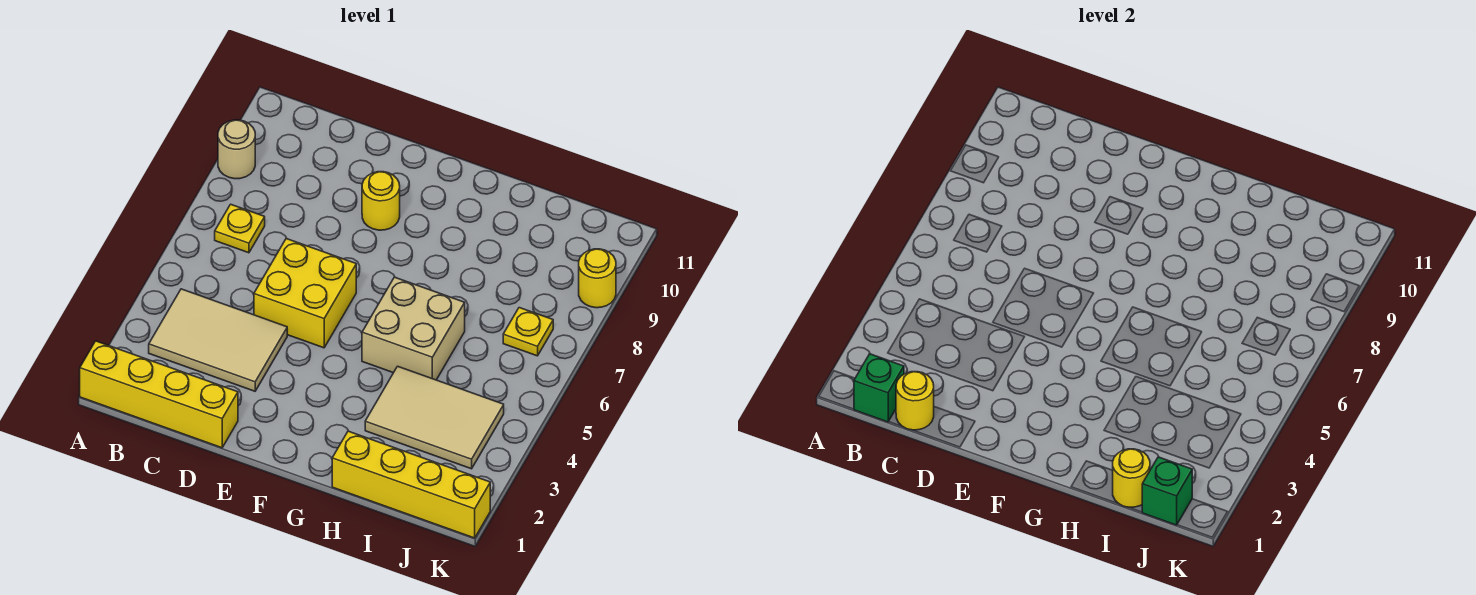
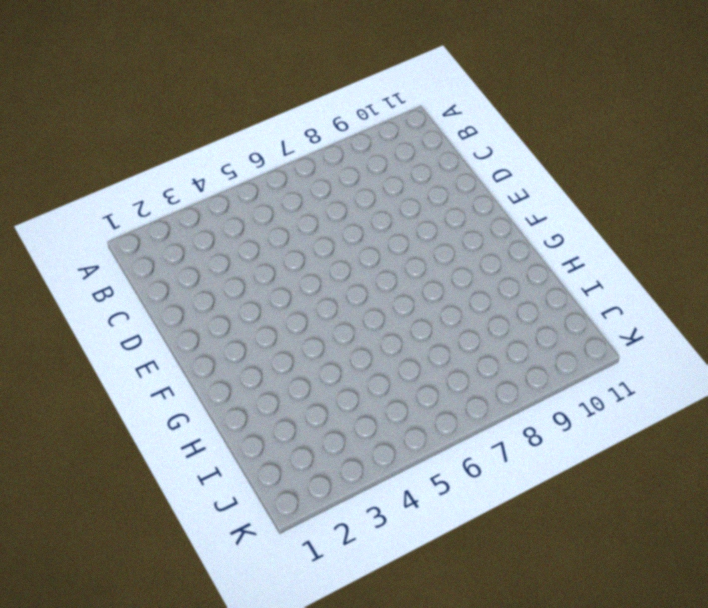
none -> yellow 1x4 brick [80,341,238,448]
none -> tan 1x1 round brick [218,120,255,179]
none -> tan 2x3 tile [149,289,287,391]

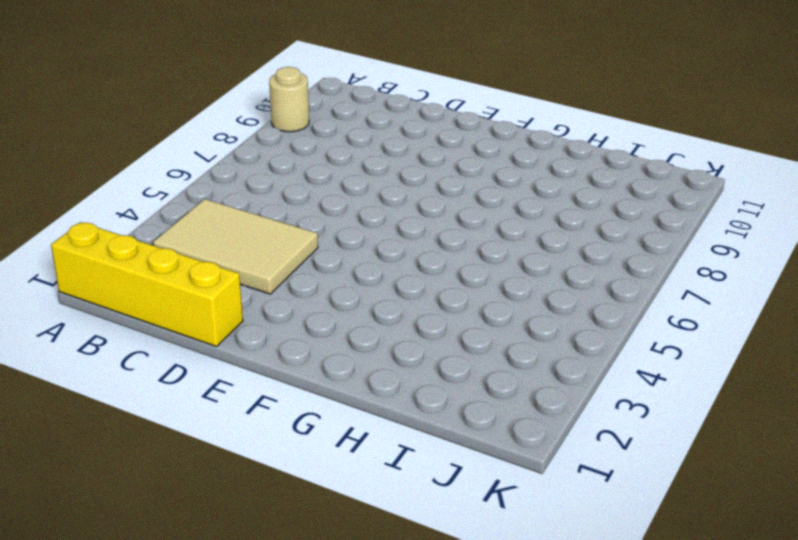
none -> yellow 1x1 plate [215,204,265,253]
none -> yellow 2x2 brick [254,238,356,348]
none -> yellow 1x1 round brick [362,172,400,230]

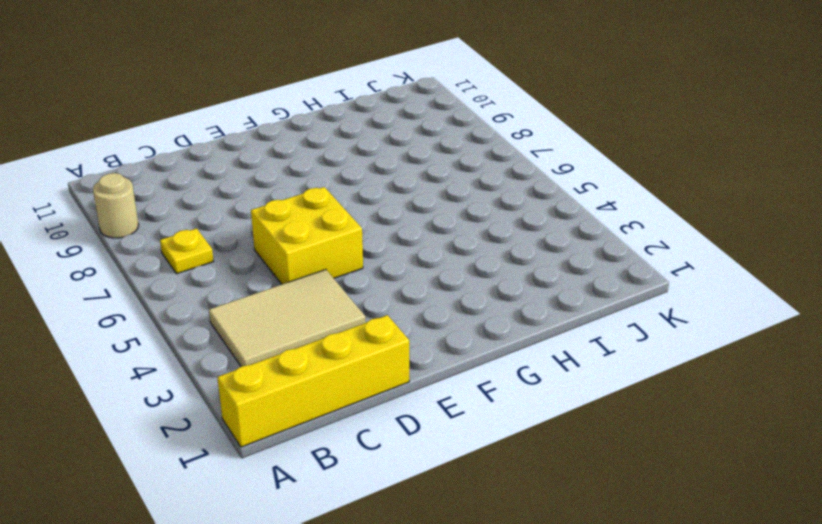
none -> yellow 1x1 round brick [362,172,400,230]
none -> tan 2x2 brick [362,277,465,380]
none -> yellow 1x4 brick [332,431,490,538]

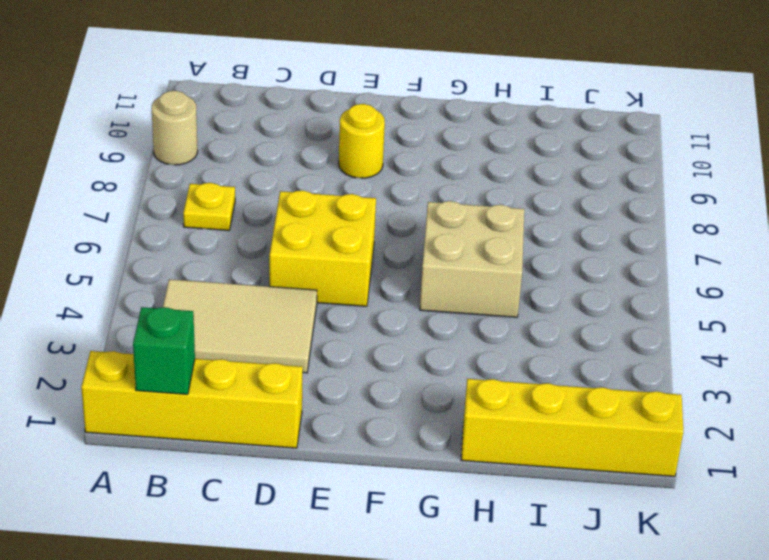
none -> tan 2x3 tile [365,366,504,469]
none -> yellow 1x1 plate [503,308,553,356]
none -> yellow 1x1 round brick [579,249,616,308]

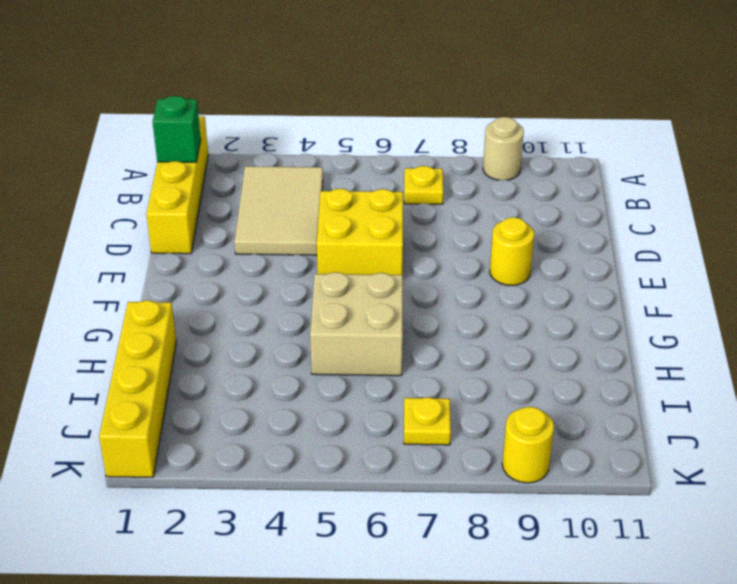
none -> tan 2x3 tile [365,366,504,469]
none -> yellow 1x1 round brick [896,372,934,430]
none -> yellow 1x1 round brick [1113,449,1150,507]

